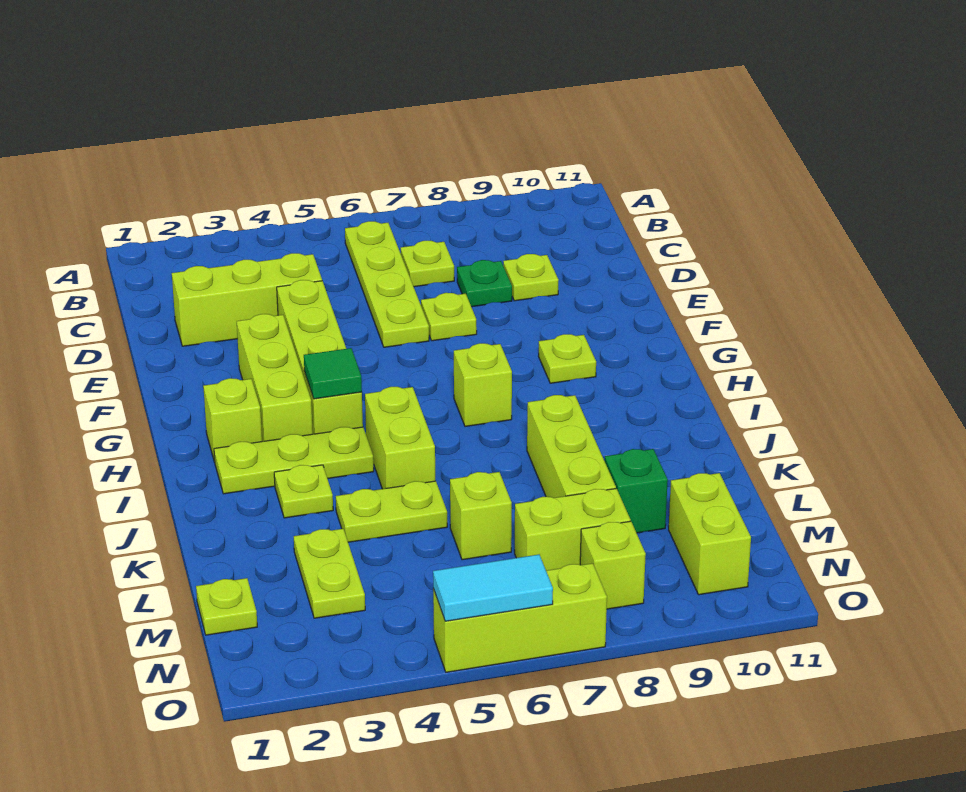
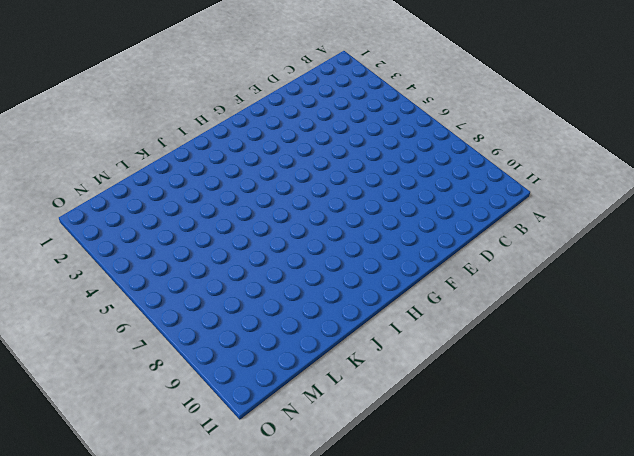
none -> lime 1x4 plate [345,221,429,347]
none -> lime 1x1 plate [400,241,454,287]
none -> lime 1x3 brick [172,253,322,346]

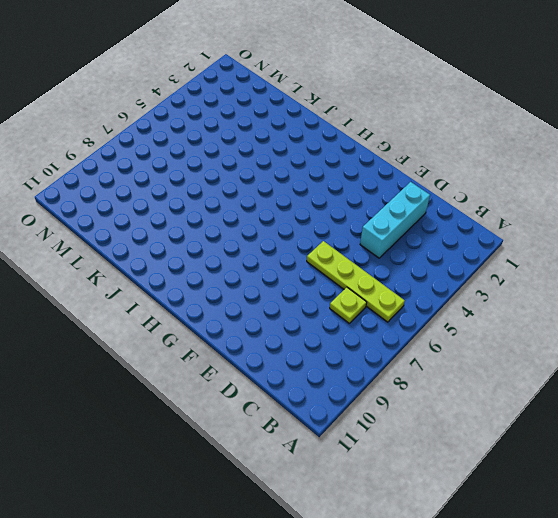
cyan 1x3 brick [360,182,430,258] -> lime 1x3 brick [172,253,322,346]
none -> green 1x1 plate [457,260,512,307]
none -> lime 1x1 plate [503,254,559,301]
none -> lime 1x4 brick [277,280,363,434]

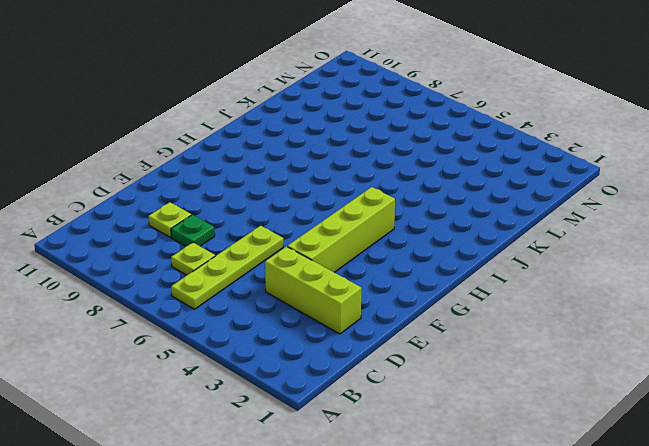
none -> lime 1x1 plate [421,293,477,341]
none -> lime 1x3 brick [237,314,313,441]
none -> lime 1x1 plate [538,334,596,383]

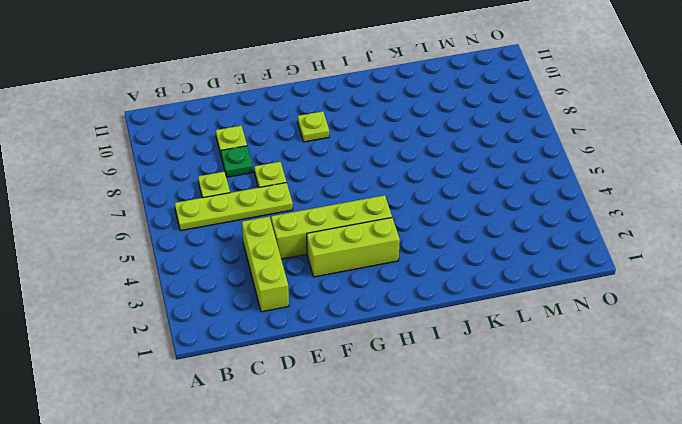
none -> lime 1x1 brick [203,378,262,462]
none -> lime 1x1 brick [454,343,512,426]
none -> lime 1x3 plate [214,427,374,494]

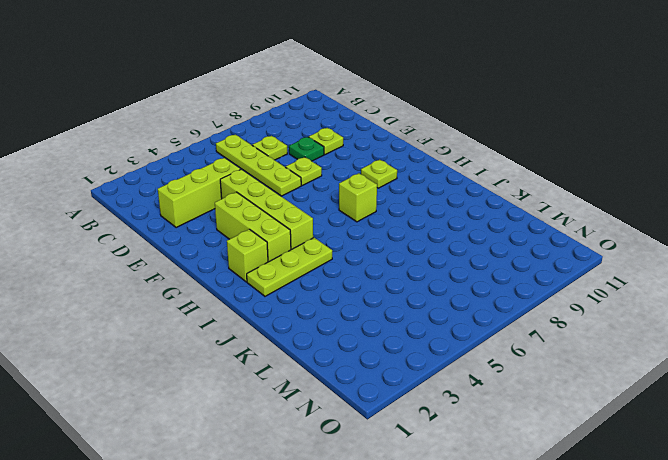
none -> lime 1x2 brick [365,387,435,489]
none -> lime 1x1 plate [274,465,333,518]
none -> lime 1x3 brick [527,395,616,498]

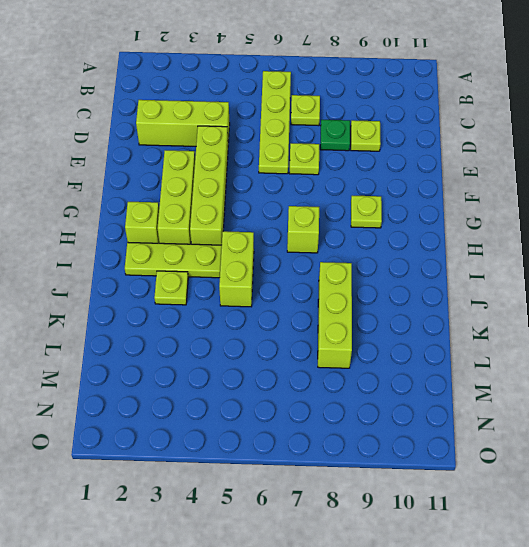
none -> lime 1x2 plate [336,481,447,542]
none -> lime 1x2 plate [294,529,365,618]
none -> lime 1x1 brick [450,472,512,560]

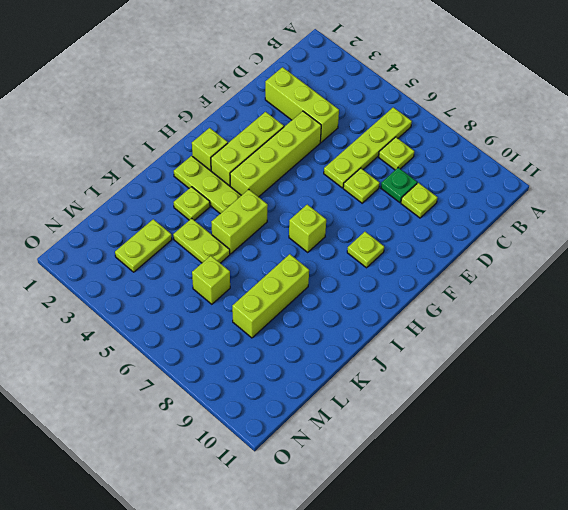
none -> green 1x1 brick [605,449,668,533]
none -> lime 1x1 plate [196,578,257,635]
none -> lime 1x2 brick [515,489,631,570]

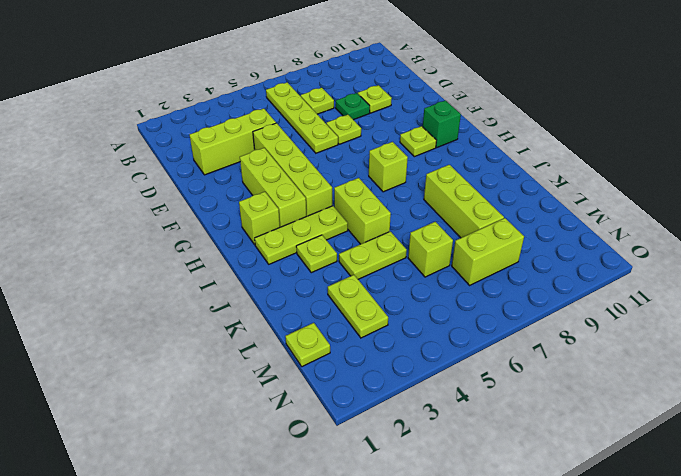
green 1x1 brick [423,100,461,147] -> green 1x1 brick moved to [605,449,668,533]
none -> lime 1x2 brick [669,473,751,595]
none -> lime 1x1 brick [580,521,646,609]
none -> lime 1x3 brick [433,563,607,672]

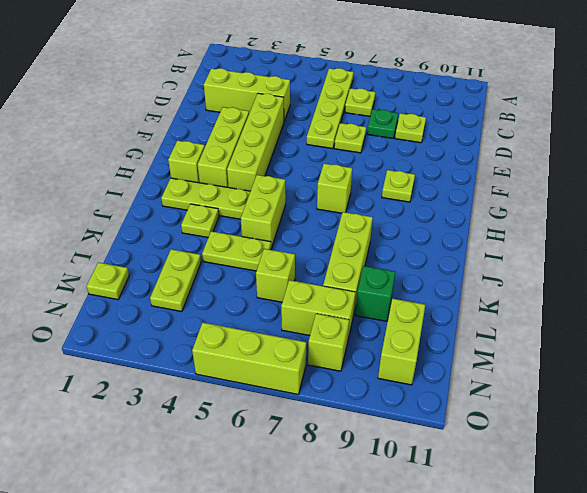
none -> green 1x1 tile [304,348,362,399]
none -> cyan 1x2 tile [433,555,553,621]

